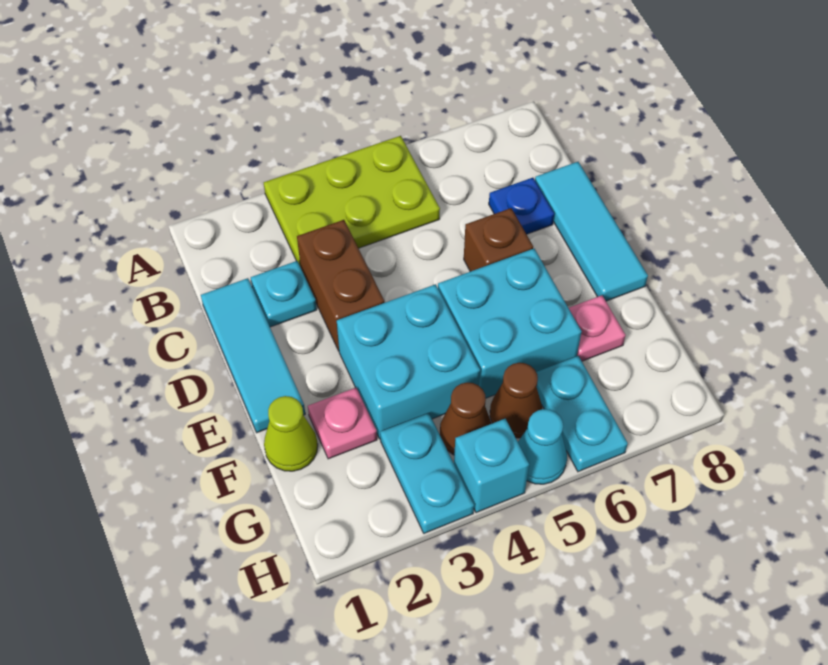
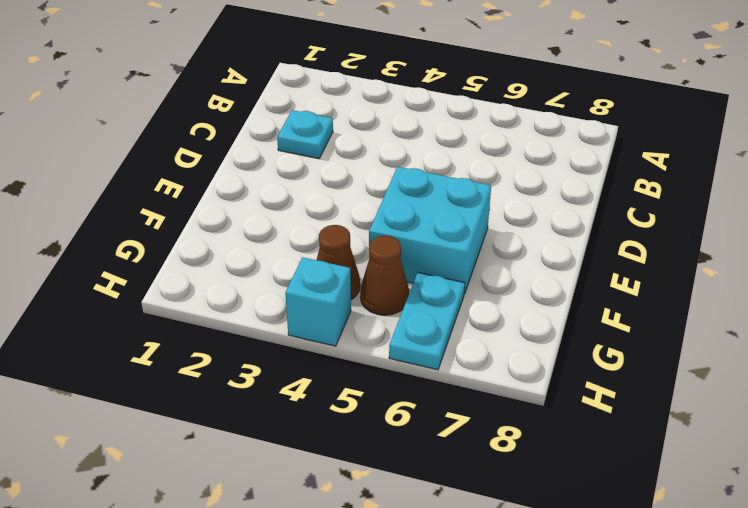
none -> lime 2x3 plate [264,136,440,267]
none -> cyan 1x3 tile [201,278,305,433]
none -> brown 1x2 brick [297,220,384,351]

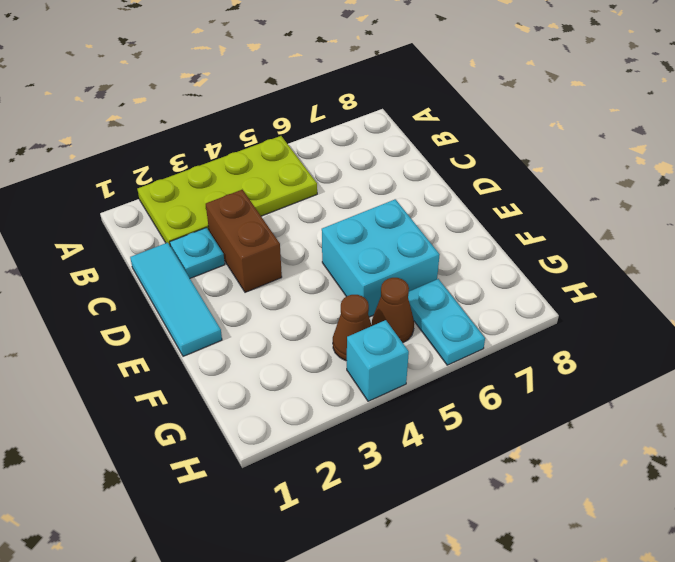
lime 2x4 plate [137,136,317,245] -> lime 2x3 plate [264,136,440,267]
none -> blue 1x1 plate [489,178,554,234]
none -> cyan 1x3 tile [535,162,648,301]
none -> brown 1x1 brick [464,208,533,272]

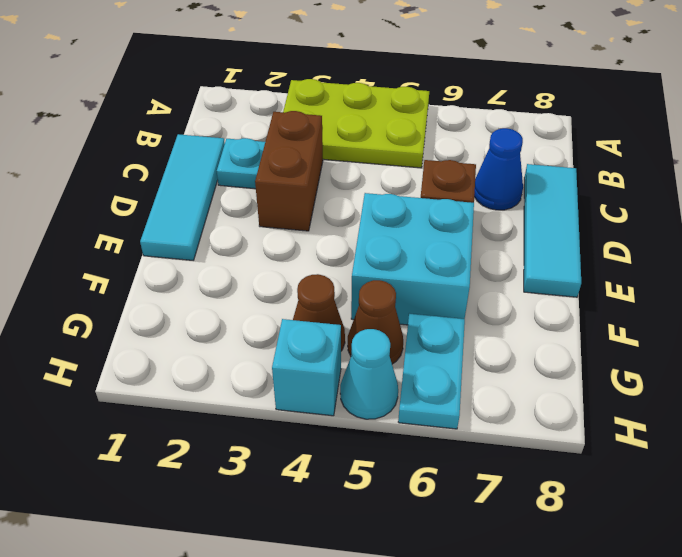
blue 1x1 cone [474,128,523,210] -> blue 1x1 plate [489,178,554,234]
none -> cyan 2x2 brick [337,284,480,439]
none -> lime 1x1 cone [264,396,318,471]
none -> pink 1x1 plate [308,388,377,459]

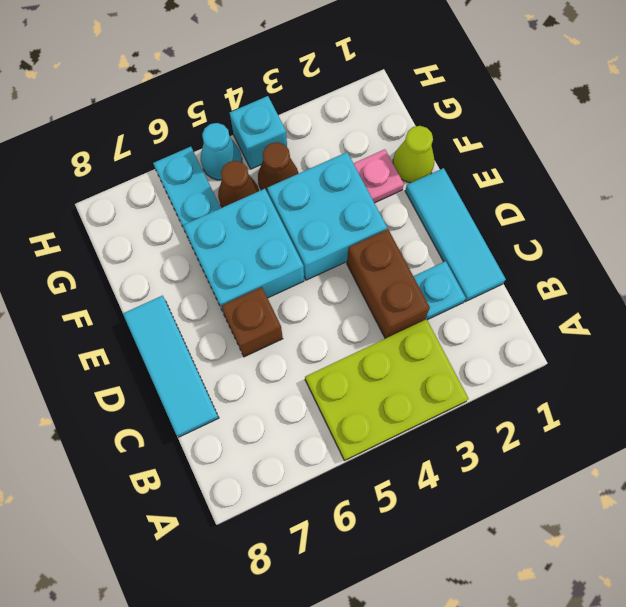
none -> blue 1x1 plate [489,178,554,234]
none -> pink 1x1 plate [569,295,626,361]
none -> cyan 1x2 plate [380,413,474,533]

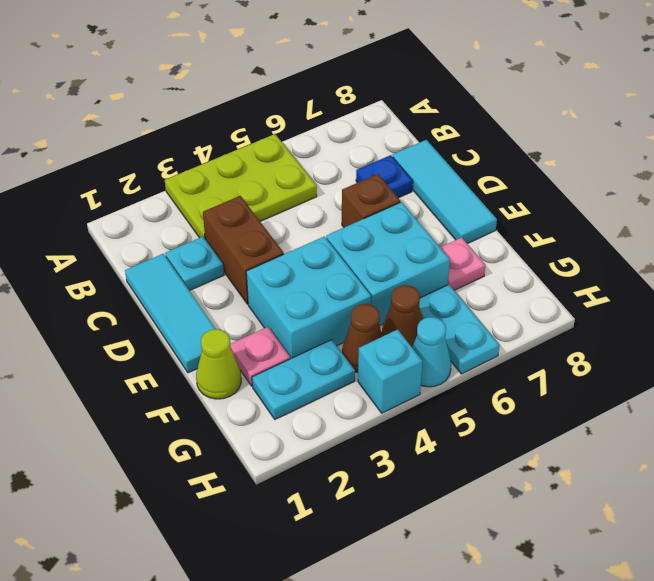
cyan 1x2 plate [252,340,355,419] -> cyan 1x2 plate turned to [380,413,474,533]

